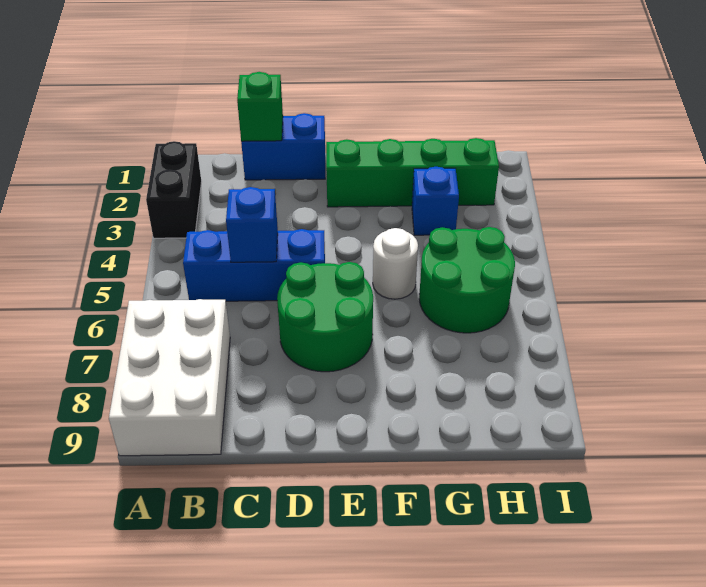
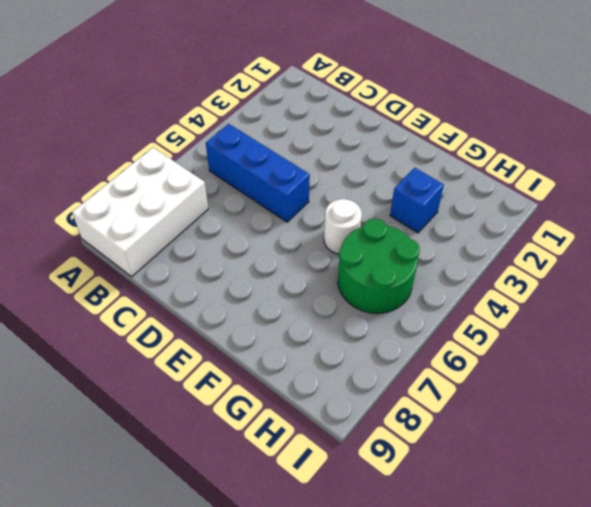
none -> black 1x2 brick [146,141,202,238]
none -> blue 1x2 brick [241,113,325,180]

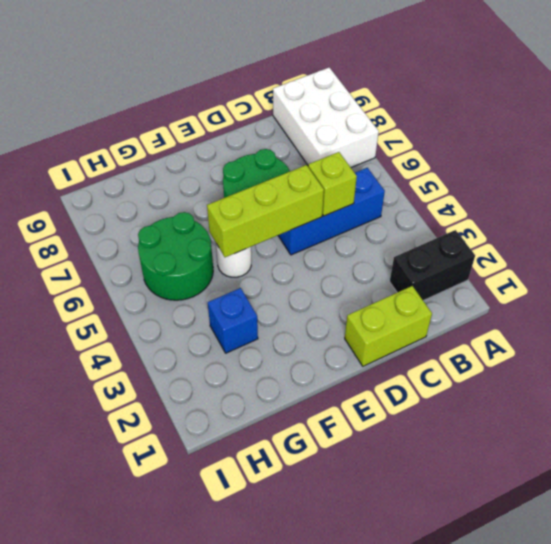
black 1x2 brick [390,230,475,301] -> black 1x2 brick turned to [146,141,202,238]
lime 1x2 brick [345,286,432,366] -> blue 1x2 brick [241,113,325,180]
lime 1x1 brick [308,152,357,216] -> blue 1x1 brick [226,187,278,262]
lime 1x3 brick [207,165,324,257] -> none
none -> green 1x4 brick [326,138,499,207]
none -> green 1x1 brick [237,72,283,141]

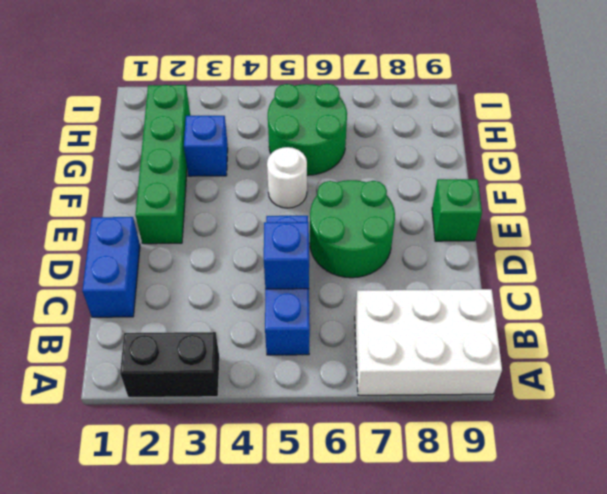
green 1x1 brick [432,179,482,241] -> green 1x1 brick moved to [237,72,283,141]

